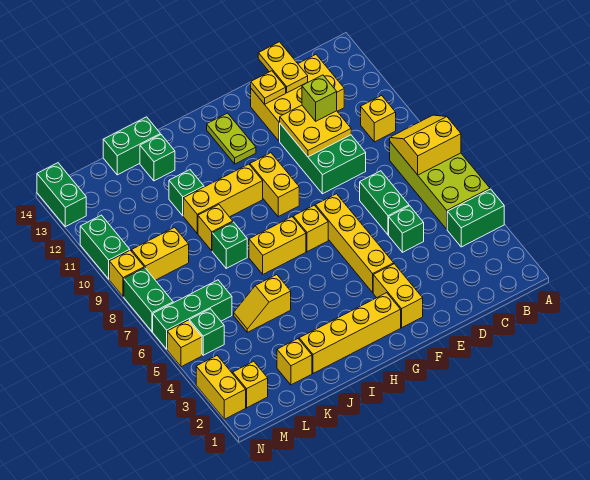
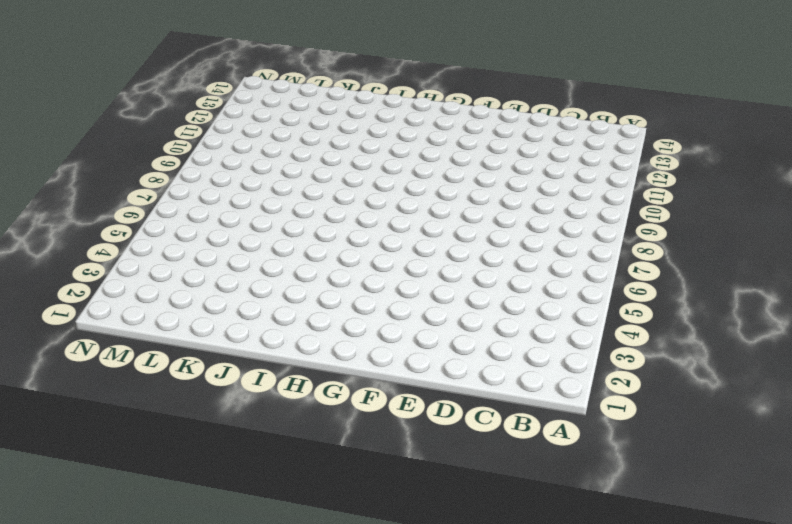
none -> green 1x2 brick [447,189,504,247]
none -> lime 2x4 brick [390,142,490,229]
none -> yellow 1x1 brick [361,95,396,142]
none -> yellow 2x3 brick [251,55,344,141]

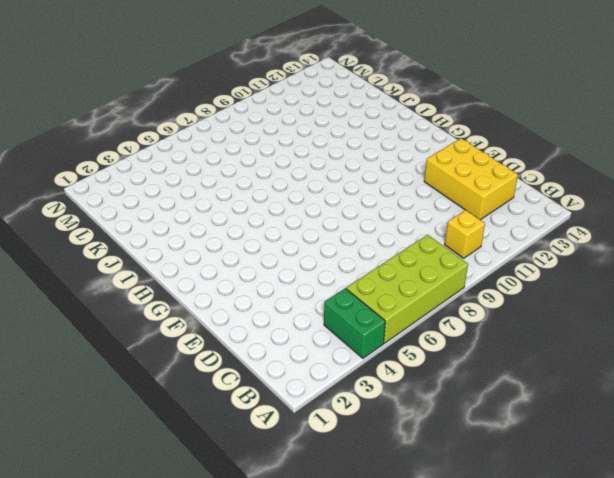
none -> green 1x1 brick [389,206,424,252]
none -> green 1x2 brick [360,171,409,235]
none -> green 2x3 brick [280,124,366,194]
none -> yellow 1x2 brick [373,264,423,328]

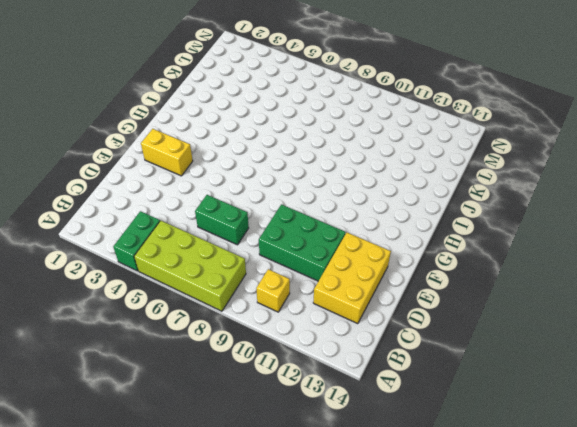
none -> green 1x1 brick [389,206,424,252]
none -> yellow 1x4 brick [315,194,394,293]
none -> yellow 1x4 brick [299,293,401,373]
none -> yellow 1x1 brick [293,205,328,252]

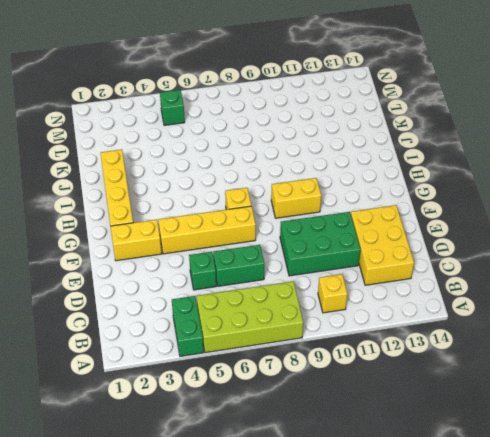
none -> lime 1x2 plate [207,113,256,164]
none -> yellow 1x2 brick [249,217,306,274]
none -> yellow 1x3 brick [183,164,263,233]
none -> yellow 1x2 slope [234,275,291,332]

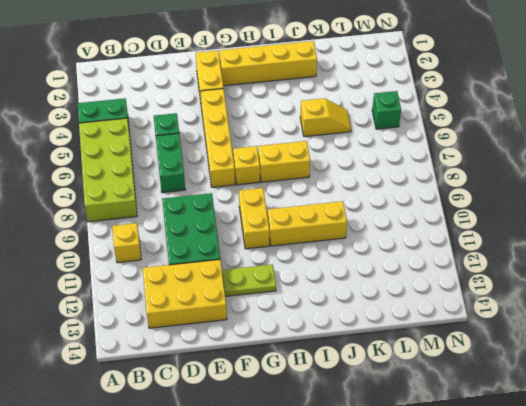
lime 1x2 plate [222,264,276,296] -> lime 1x2 plate turned to [207,113,256,164]
none -> green 1x1 brick [212,222,247,268]
none -> yellow 1x1 brick [198,205,233,251]
none -> green 1x1 brick [169,170,204,216]
none -> green 1x1 brick [140,135,175,181]

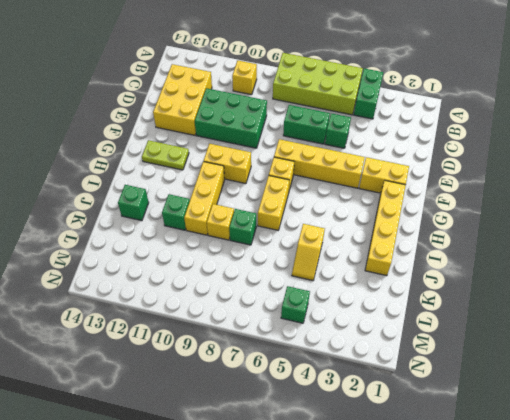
none -> green 1x2 brick [103,117,160,175]
none -> yellow 1x1 brick [277,339,312,385]
none -> green 1x3 brick [153,280,232,349]
none -> yellow 1x2 brick [132,227,189,280]

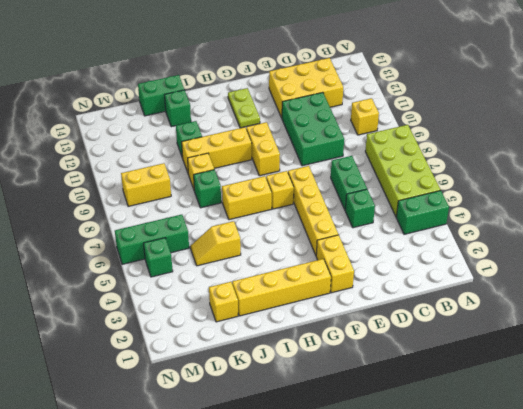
none -> yellow 1x1 brick [233,361,268,408]
none -> yellow 1x2 brick [196,356,246,419]
none -> yellow 1x1 brick [167,320,202,367]
none -> green 1x2 brick [124,268,173,332]

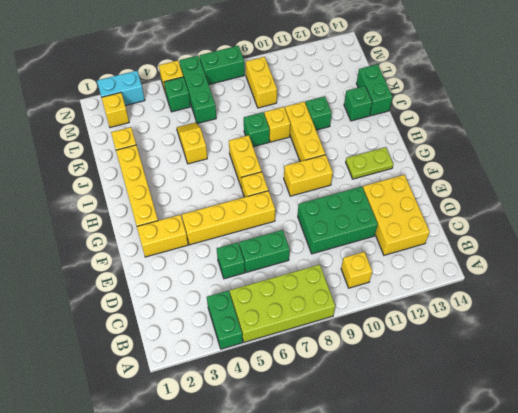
cyan 1x2 brick [97,71,145,106] -> yellow 1x2 brick [196,356,246,419]
none -> yellow 1x1 brick [109,250,144,297]
none -> green 1x2 brick [80,215,130,279]
none -> green 1x2 brick [37,163,86,227]
none -> yellow 2x2 slope [390,115,461,175]

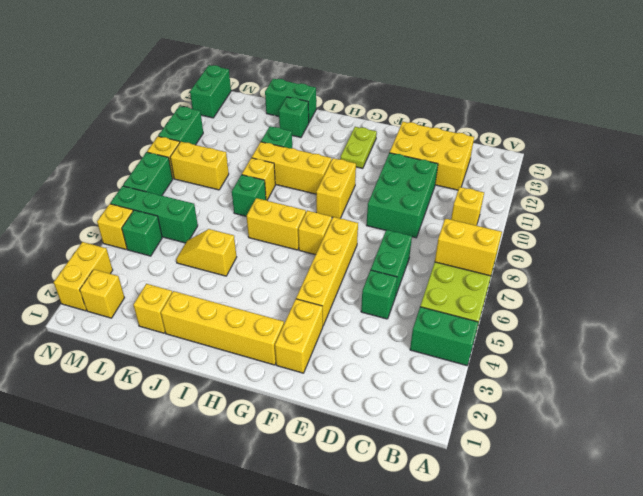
none -> yellow 2x2 plate [280,105,351,157]
none -> yellow 1x2 plate [258,42,308,93]
none -> yellow 1x1 plate [251,71,286,104]
none -> lime 1x1 brick [302,75,337,121]

